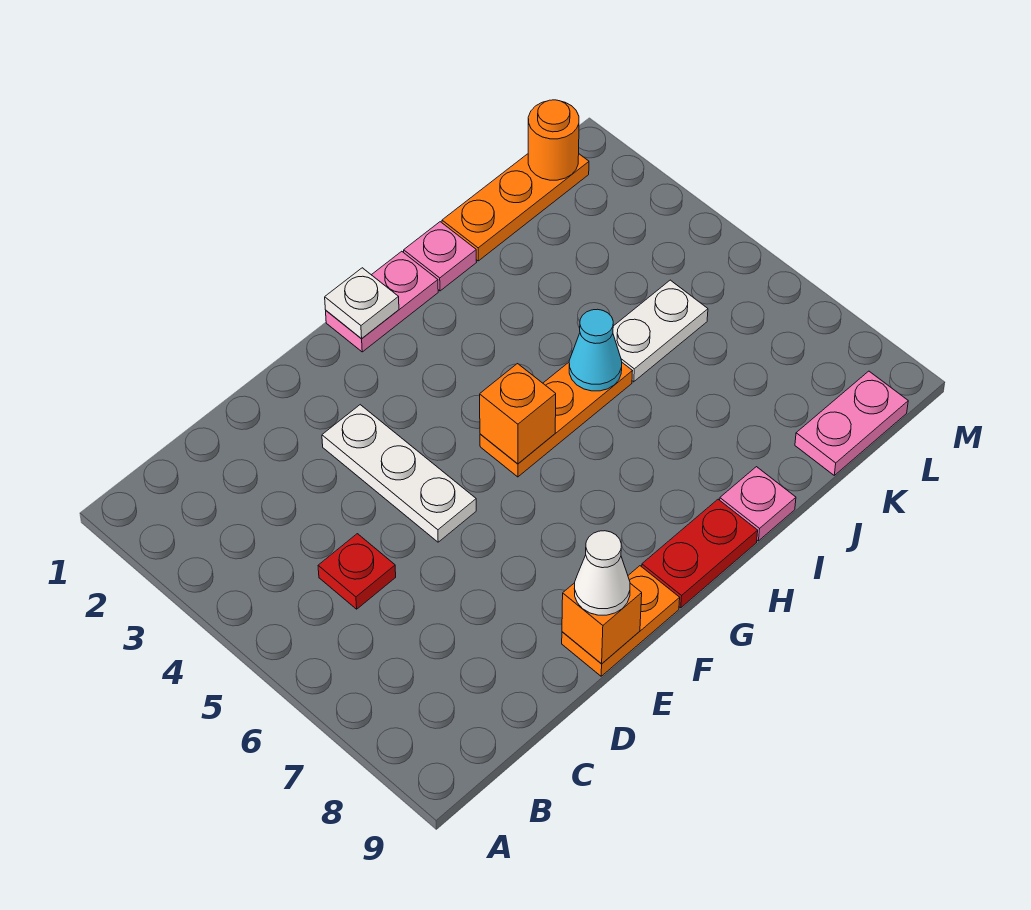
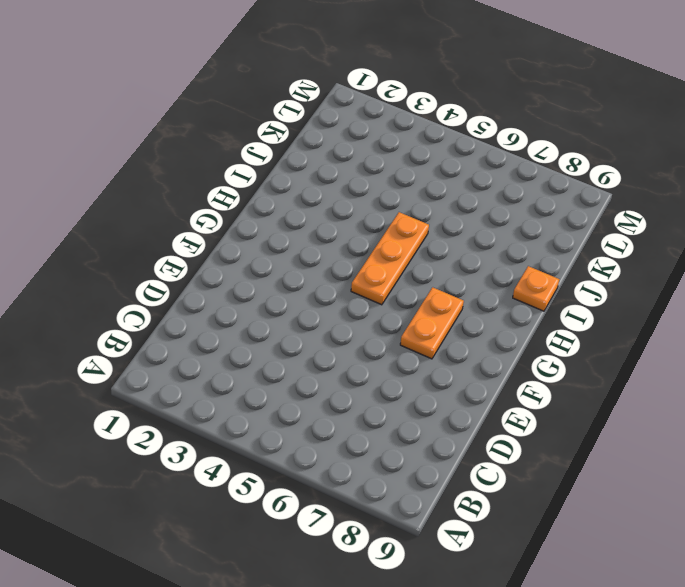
orange 1x2 plate [400,287,464,359] -> orange 1x2 plate moved to [562,566,680,676]
orange 1x1 plate [513,266,559,311] -> pink 1x1 plate [720,467,796,541]
none -> red 1x1 plate [318,534,396,609]
none -> white 1x3 plate [322,405,476,542]
none -> pink 1x2 plate [326,251,438,352]

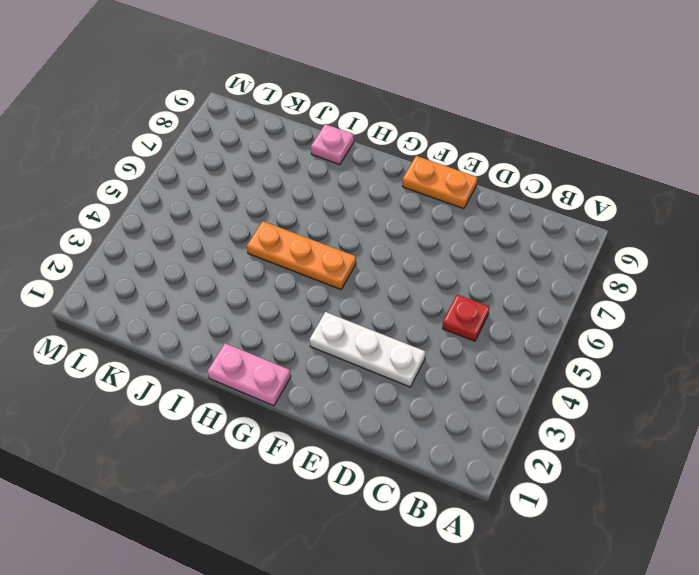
white 1x3 plate [309,312,425,387] -> white 1x3 plate turned to [322,405,476,542]
none -> red 1x2 plate [642,499,758,608]
none -> pink 1x1 plate [404,222,477,291]
none -> orange 1x3 plate [442,154,589,261]

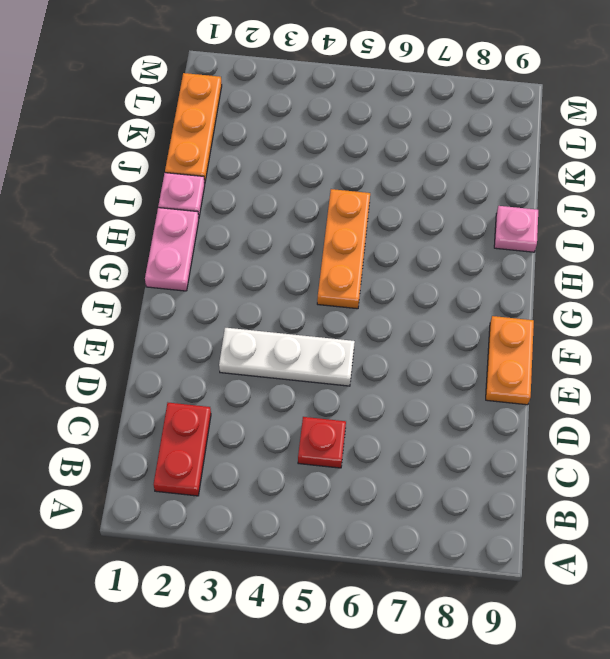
red 1x2 plate [154,403,211,496] -> red 1x2 plate moved to [642,499,758,608]
none -> white 1x2 plate [613,280,708,382]
none -> pink 1x2 plate [795,371,908,475]
none -> orange 1x1 brick [562,583,642,664]

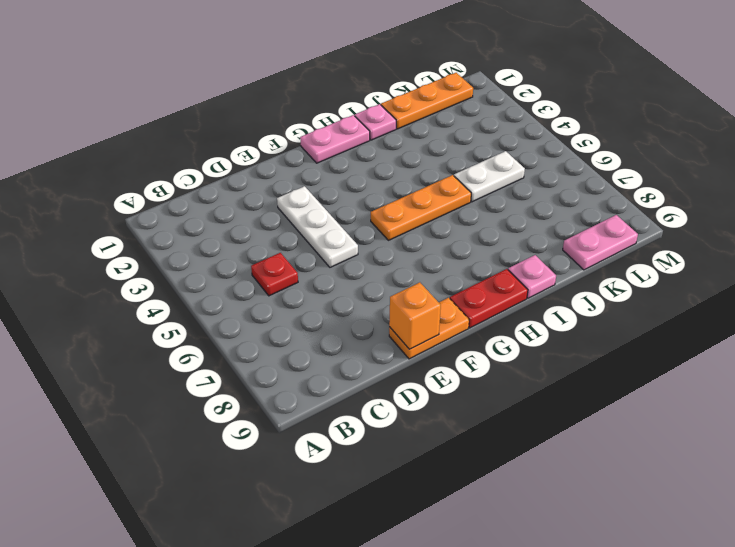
none -> white 1x1 plate [325,268,399,338]
none -> orange 1x1 brick [480,364,556,464]
none -> cyan 1x1 cone [569,309,622,391]

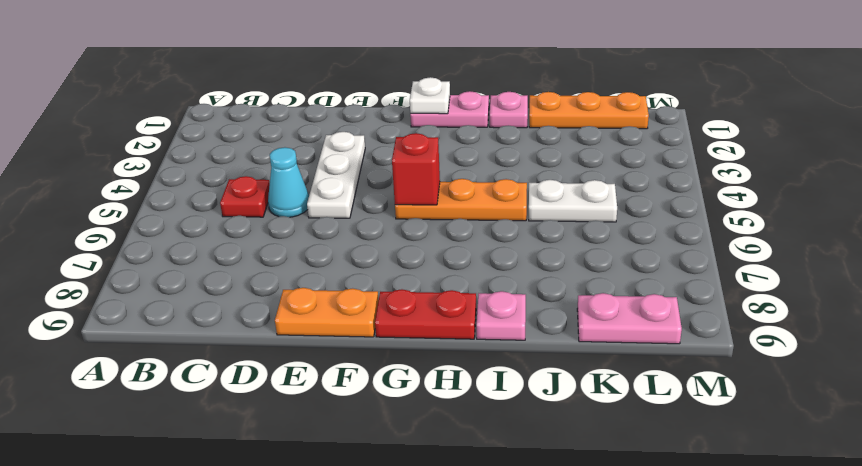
cyan 1x1 cone [268,147,309,217] -> cyan 1x1 cone moved to [569,309,622,391]
red 1x1 brick [392,133,440,205] -> orange 1x1 brick [480,364,556,464]
none -> orange 1x1 brick [562,583,642,664]
none -> orange 1x1 round brick [528,100,579,180]
none -> white 1x1 cone [575,531,630,615]

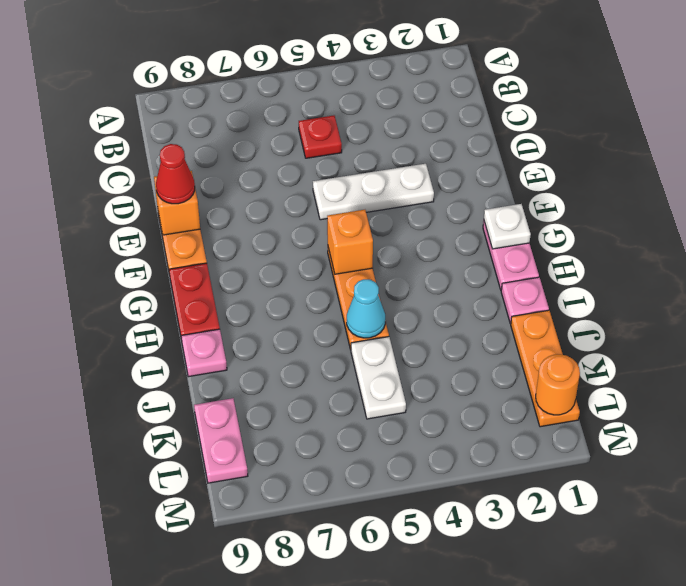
red 1x1 cone [156,144,195,204] -> white 1x1 cone [575,531,630,615]

